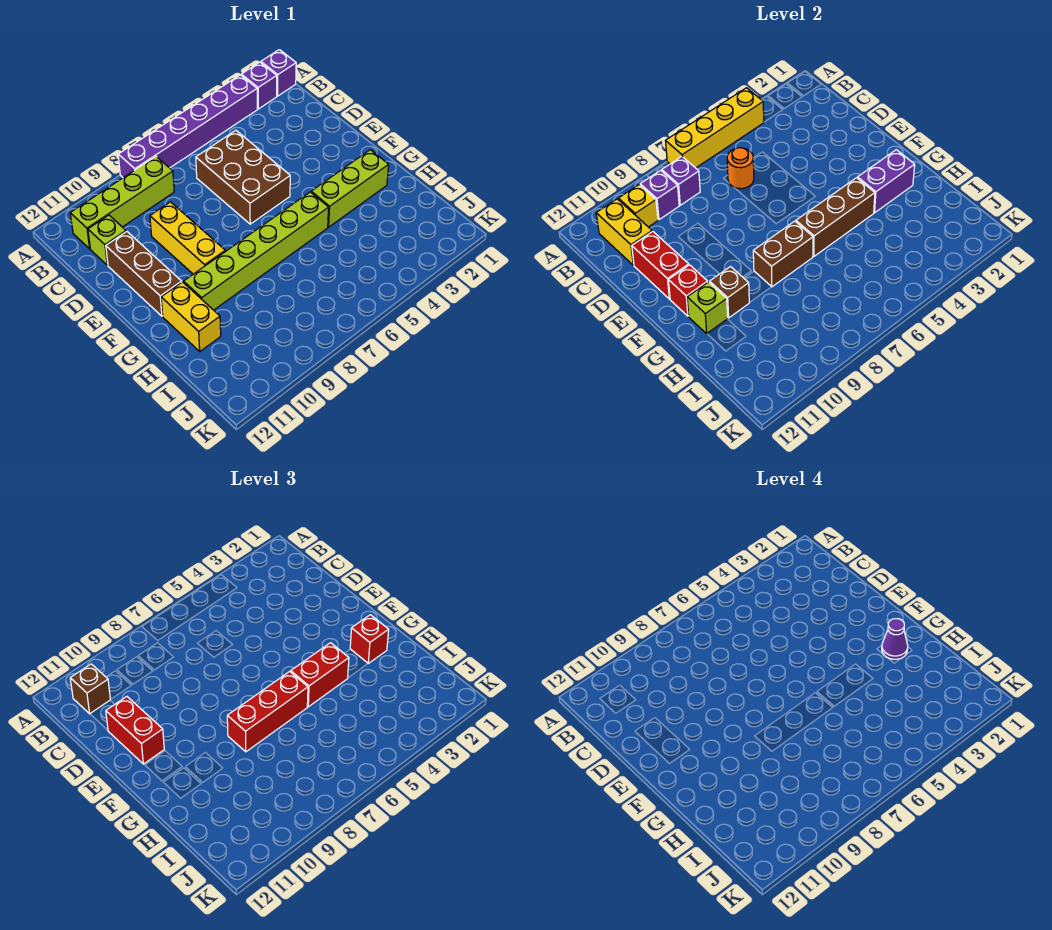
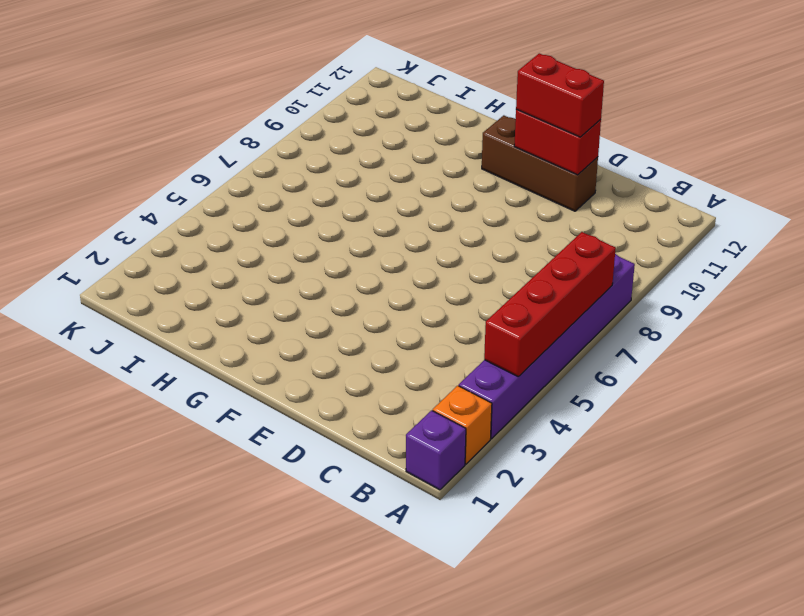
orange 1x1 brick [433,386,492,464] -> purple 1x1 brick [241,62,277,109]
red 1x4 brick [484,232,616,376] -> yellow 1x4 brick [666,88,764,168]
none -> lime 1x4 brick [70,157,174,249]
none -> brown 2x3 brick [196,130,290,224]
none -> lime 1x1 brick [88,215,126,265]
none -> yellow 1x3 brick [150,202,225,274]

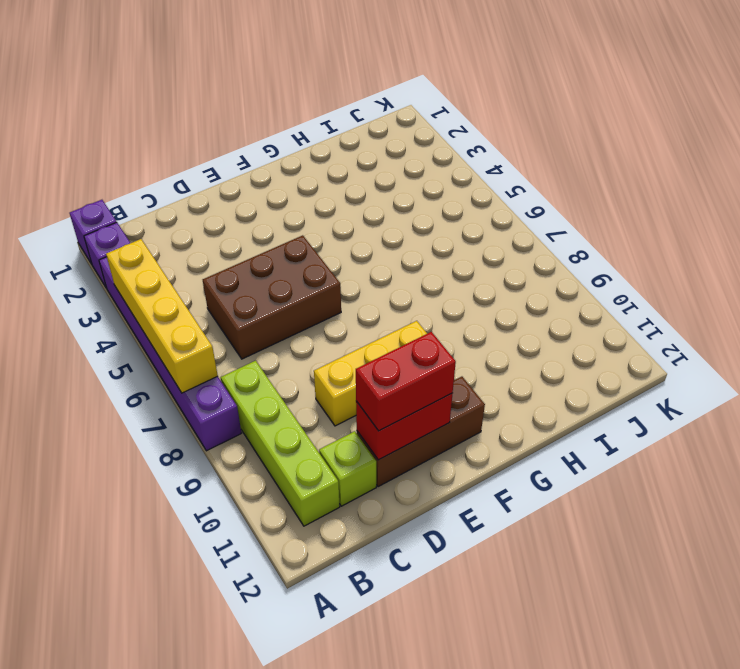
none -> lime 1x3 brick [311,150,389,227]
none -> lime 1x6 brick [184,192,329,310]
none -> yellow 1x2 brick [161,282,221,351]
none -> purple 1x1 brick [662,157,700,205]

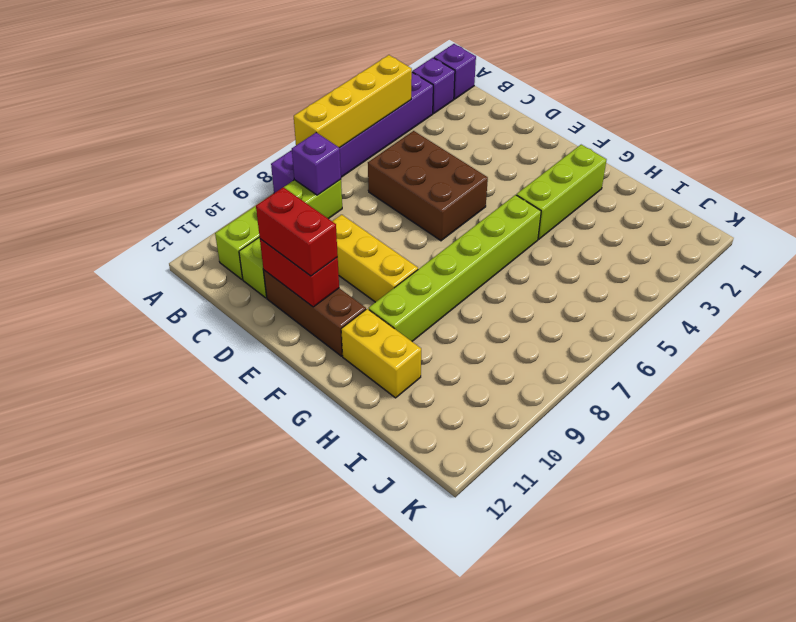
none -> purple 1x1 brick [640,170,679,220]
none -> yellow 1x1 brick [618,185,658,227]
none -> yellow 1x2 brick [596,199,652,265]
none -> orange 1x1 round brick [727,148,754,189]

